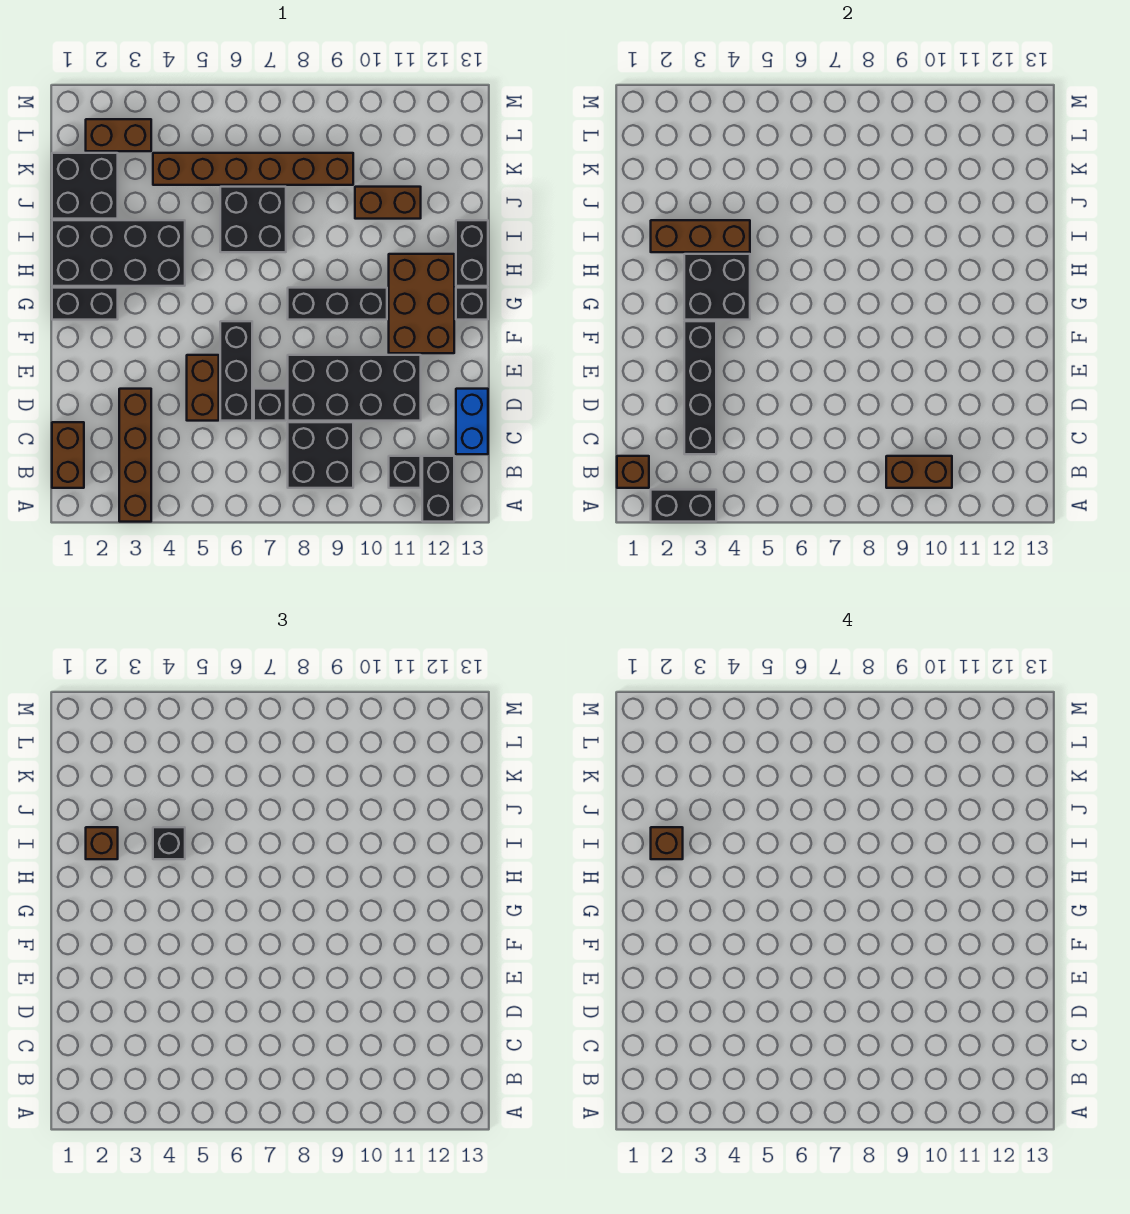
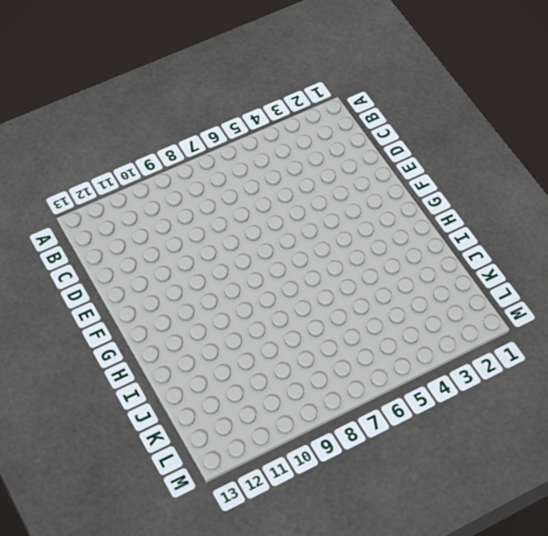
none -> brown 1x4 brick [119,389,151,522]
none -> black 1x2 brick [422,456,454,522]
none -> brown 1x2 brick [52,422,84,488]
none -> black 2x2 brick [288,422,353,488]

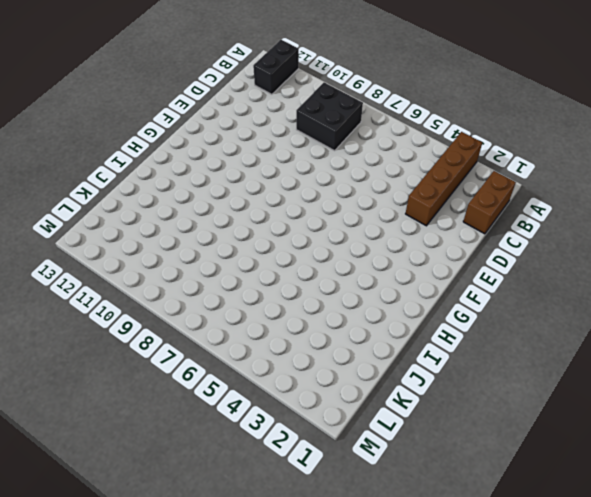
none -> black 1x1 brick [389,456,421,488]
none -> blue 1x2 brick [456,389,488,454]
none -> brown 1x2 brick [187,355,219,421]
none -> black 1x3 brick [220,321,252,421]

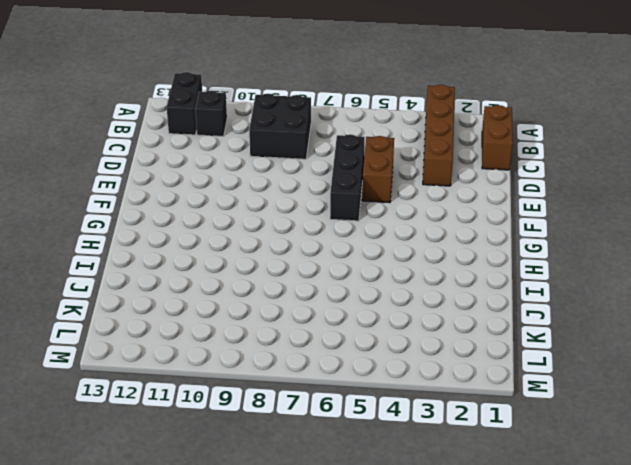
none -> blue 1x2 brick [456,389,488,454]
none -> black 1x1 brick [254,389,286,421]
none -> black 2x4 brick [288,355,421,421]
none -> brown 2x3 brick [389,254,454,353]

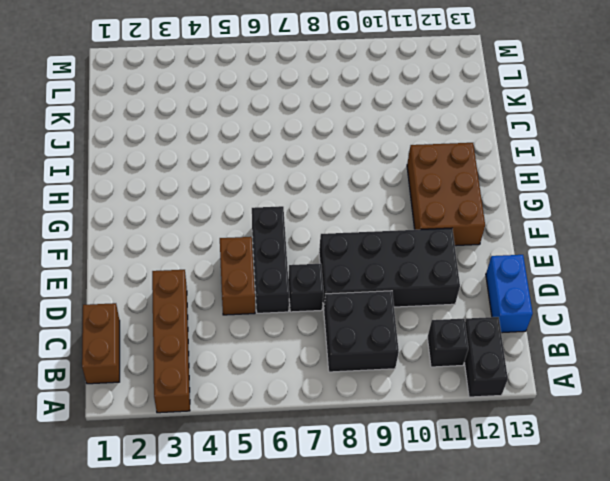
none -> black 1x2 brick [52,288,118,320]
none -> black 1x3 brick [288,288,387,320]
none -> black 1x1 brick [456,288,488,320]
none -> black 2x4 brick [52,220,185,286]

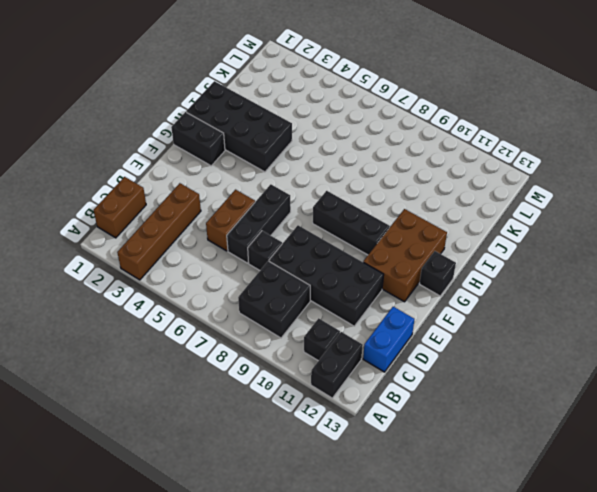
none -> black 1x2 brick [456,220,488,286]
none -> black 2x2 brick [220,187,286,252]
none -> black 2x2 brick [52,153,118,219]
none -> brown 1x2 brick [355,187,421,219]

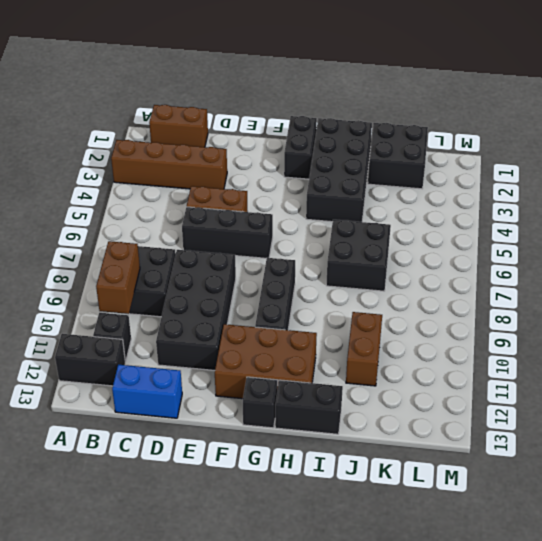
none -> black 1x1 brick [254,389,286,421]
none -> brown 1x6 brick [153,153,353,185]
none -> brown 1x2 brick [86,119,151,151]
none -> black 1x2 brick [651,490,716,522]

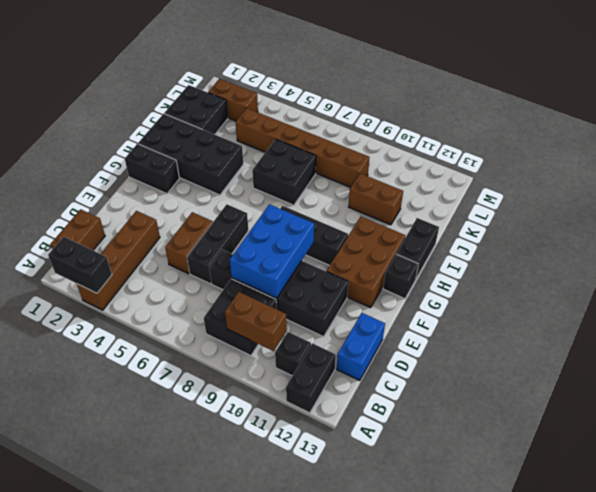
blue 2x3 brick [230,204,314,298] -> none
none -> brown 1x1 brick [617,456,649,488]
none -> black 1x4 brick [684,321,716,454]
none -> black 2x2 brick [684,254,750,320]
none -> brown 1x3 brick [651,220,750,252]

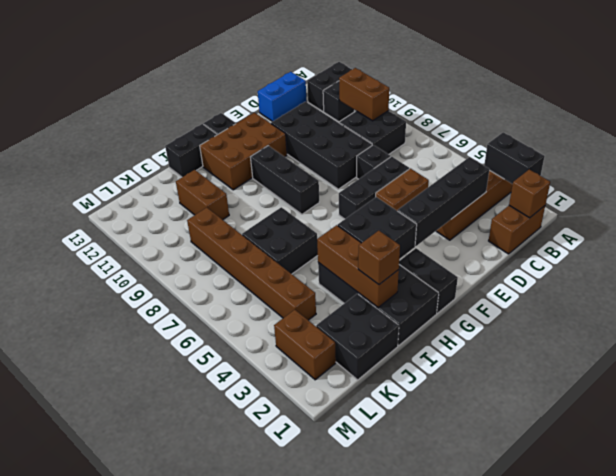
none -> black 1x1 brick [153,827,185,859]
none -> brown 1x1 brick [651,827,683,859]

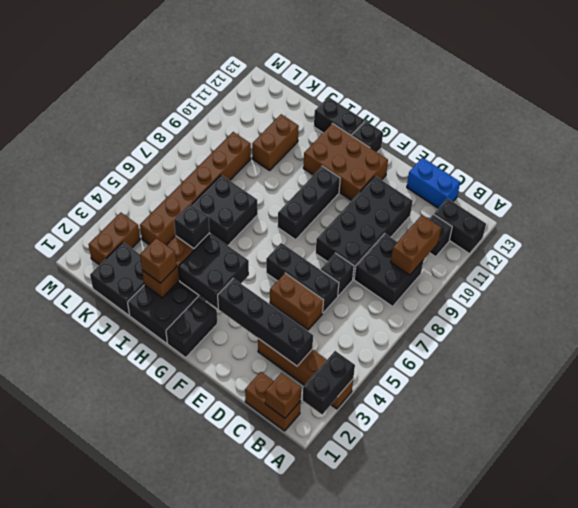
none -> brown 1x1 brick [651,827,683,859]

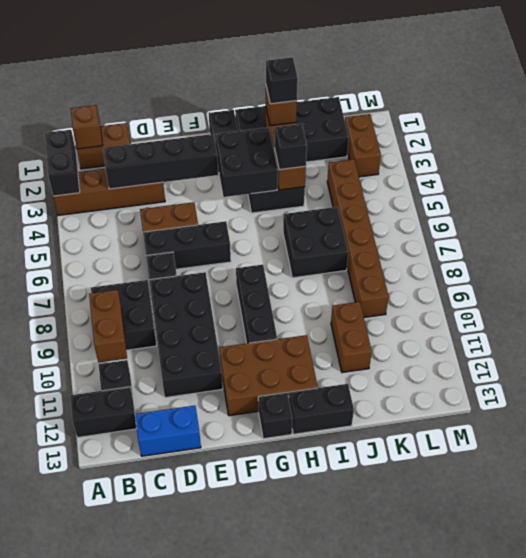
black 1x1 brick [266,57,298,104] -> brown 1x1 brick [651,827,683,859]

